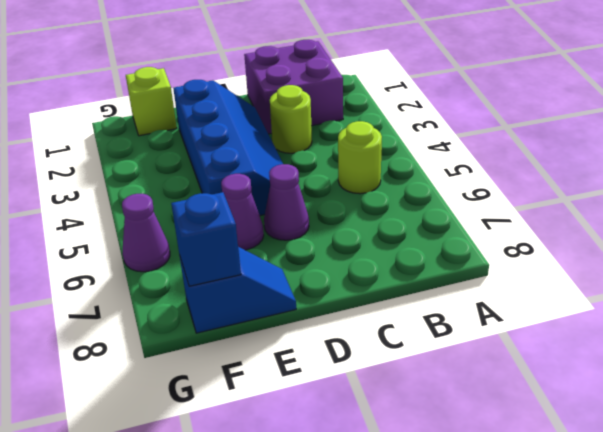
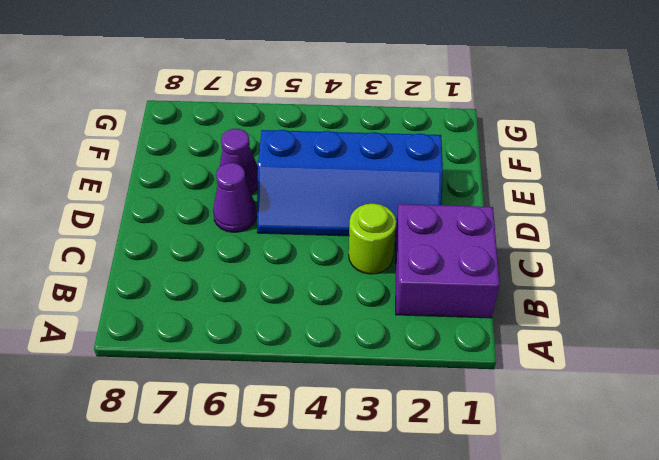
none -> lime 1x1 round brick [338,121,382,194]
none -> blue 1x2 slope [180,247,296,333]

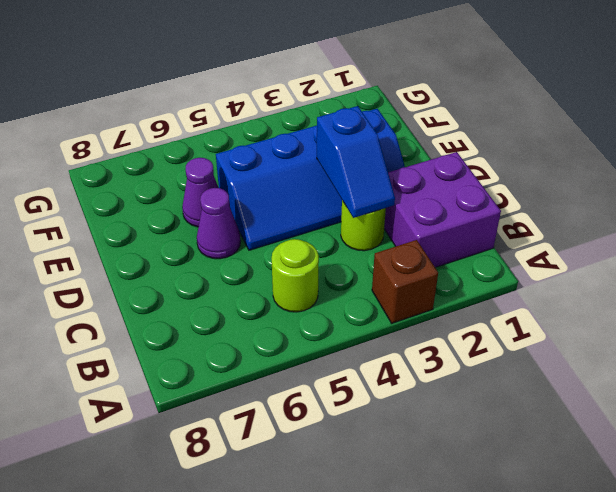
brown 1x1 brick [372,240,438,323] -> none
blue 1x2 slope [317,106,395,218] -> blue 1x2 slope moved to [180,247,296,333]
none -> lime 1x1 brick [126,67,177,136]
none -> purple 1x1 cone [122,194,170,272]

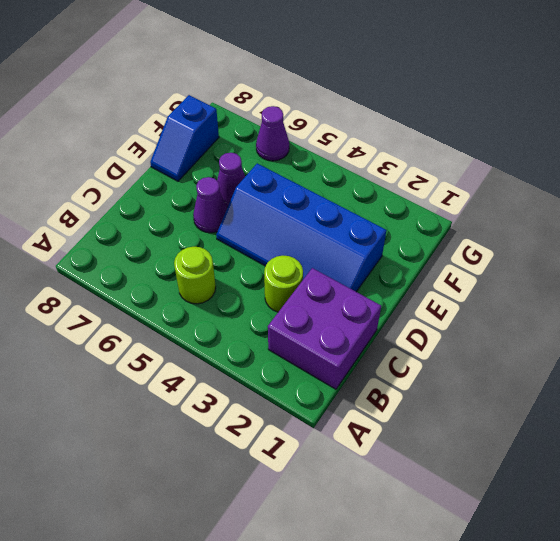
none -> lime 1x1 brick [126,67,177,136]
none -> blue 1x1 brick [171,192,241,286]

